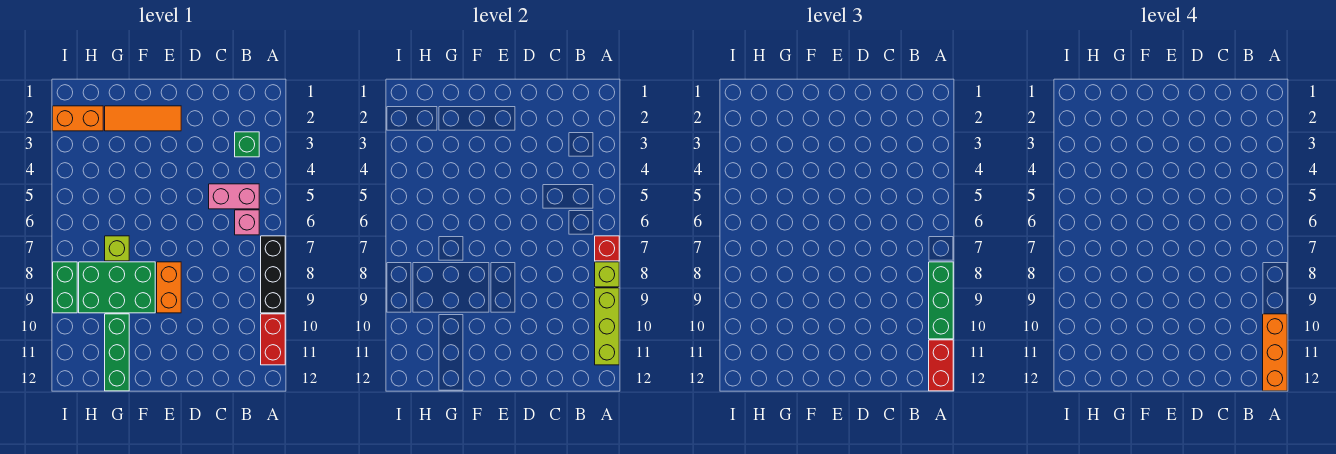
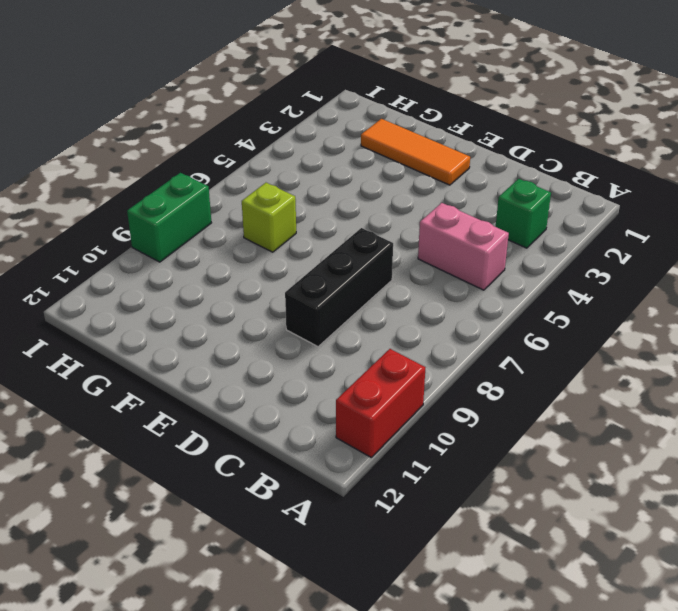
black 1x3 brick [285,228,393,347] -> black 1x3 brick moved to [261,236,285,313]
none -> pink 1x1 brick [235,210,259,235]
none -> orange 1x2 brick [157,262,181,313]
none -> green 2x3 brick [79,262,155,313]

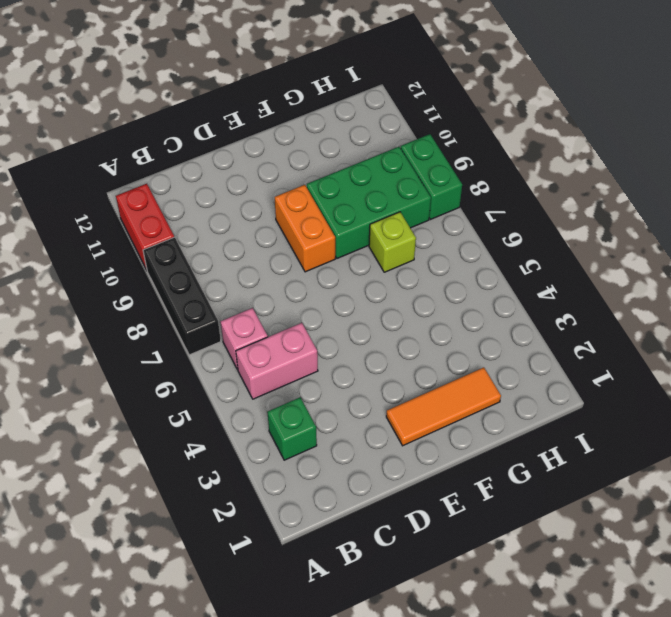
none -> green 1x3 brick [105,314,129,391]
none -> orange 1x2 brick [53,106,103,131]
none -> red 1x1 brick [595,236,619,261]

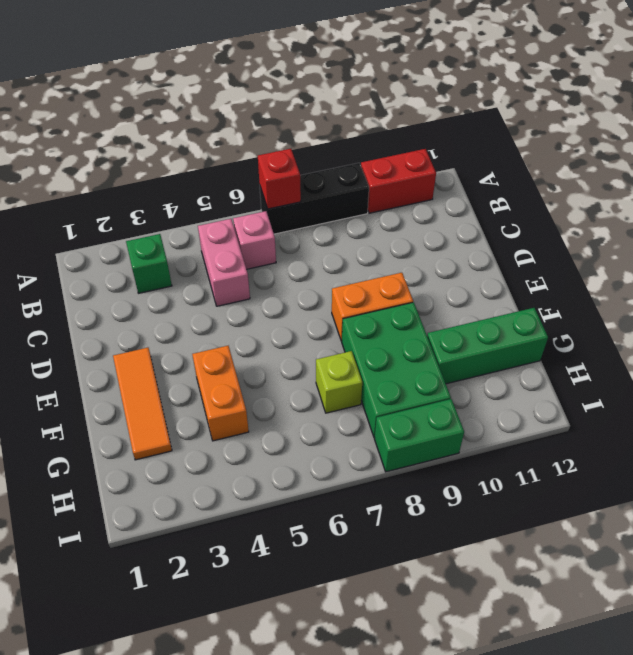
orange 1x2 brick [192,346,249,441] -> orange 1x2 brick moved to [53,106,103,131]
none -> lime 1x1 brick [595,262,619,287]
none -> lime 1x3 brick [595,288,619,365]
none -> green 1x3 brick [929,262,953,339]

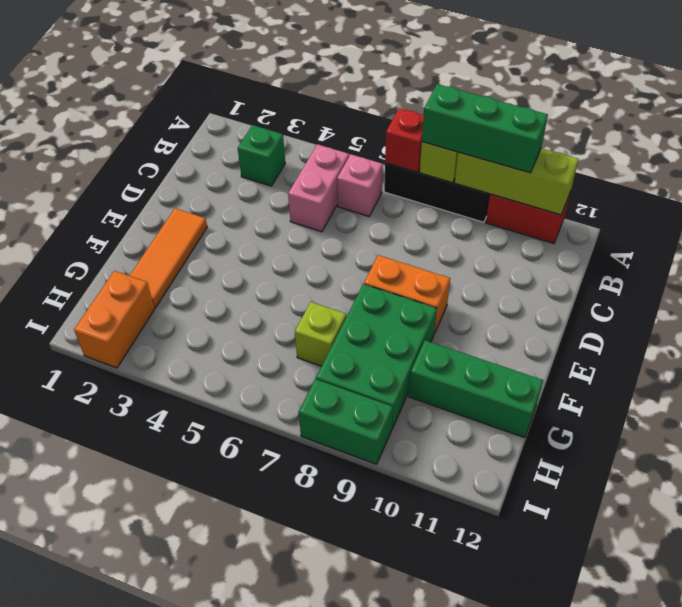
none -> red 1x2 brick [929,340,953,391]
none -> orange 1x3 brick [1263,314,1287,391]

